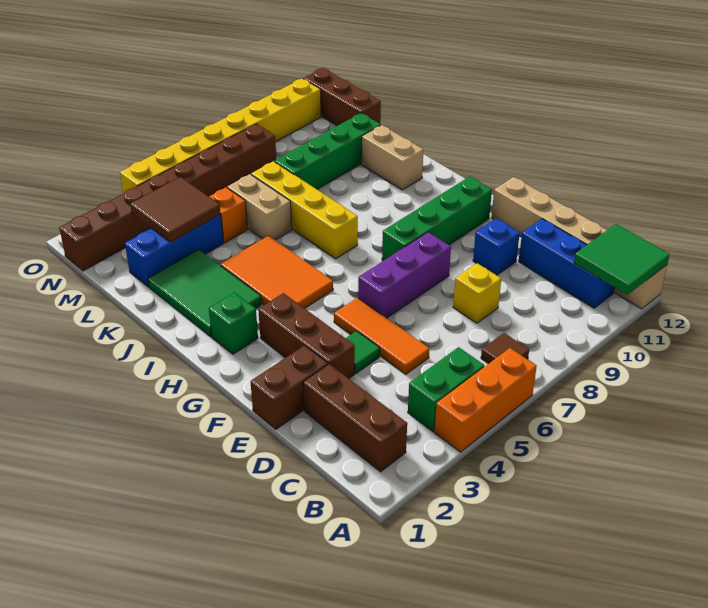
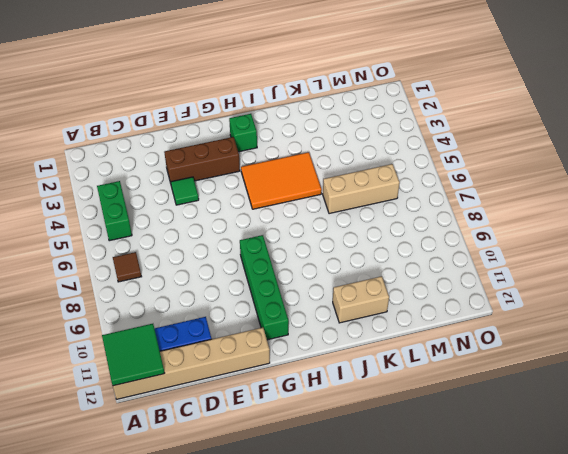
tan 1x3 brick [323,164,400,214] -> tan 1x2 brick [227,174,292,240]
none -> orange 1x3 brick [434,348,537,452]
none -> brown 1x3 brick [303,364,407,472]
none -> orange 1x3 tile [334,298,430,374]

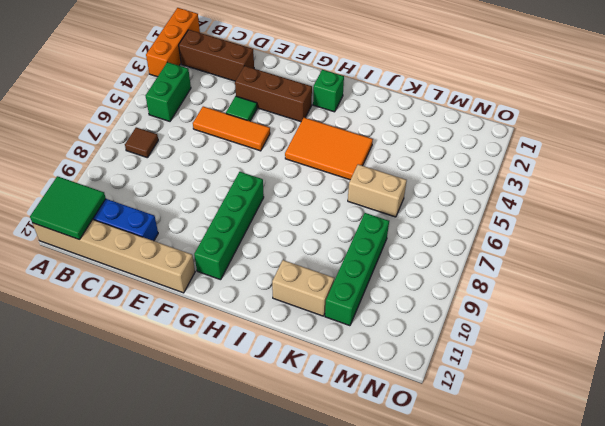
orange 1x3 brick [146,8,200,77] -> orange 1x3 brick moved to [434,348,537,452]
none -> yellow 1x1 brick [453,263,501,323]
none -> brown 1x2 brick [250,345,328,429]
none -> blue 1x1 brick [473,218,520,275]

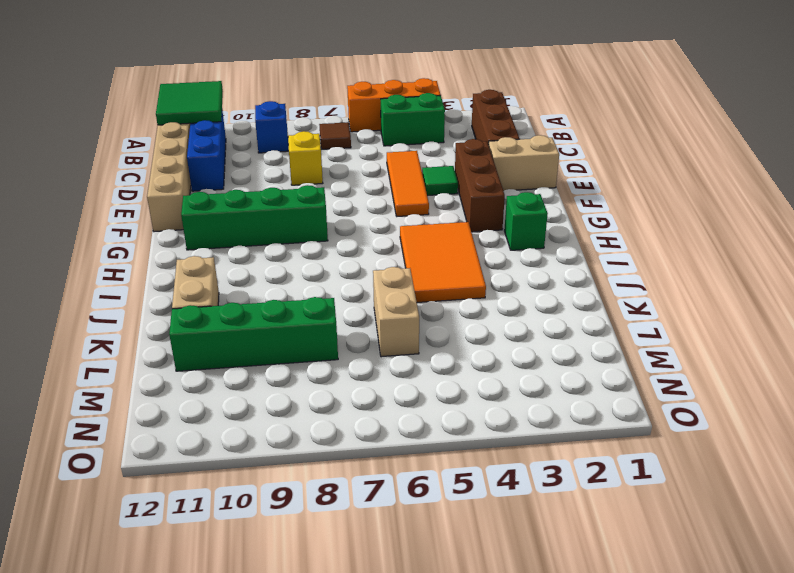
blue 1x1 brick [255,101,288,153] -> blue 1x1 brick moved to [473,218,520,275]
tan 1x2 brick [488,135,559,191] -> brown 1x2 brick [250,345,328,429]
none -> purple 1x3 brick [358,232,451,318]
none -> green 2x3 tile [148,250,262,337]
none -> yellow 1x4 brick [251,161,358,259]

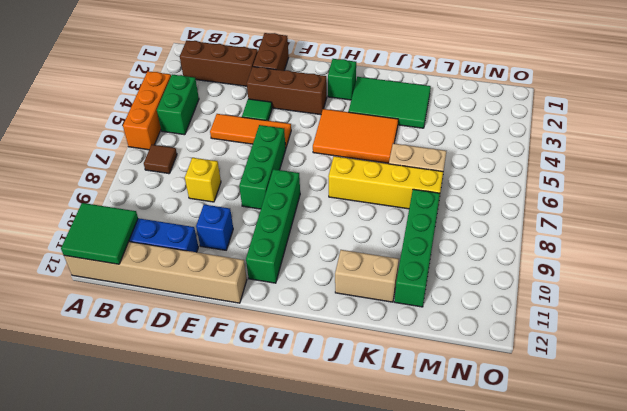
green 1x3 brick [239,125,286,209] -> purple 1x3 brick [358,232,451,318]
none -> blue 1x3 brick [125,215,223,287]
none -> orange 1x1 brick [209,187,248,243]
none -> brown 1x3 brick [303,68,381,126]

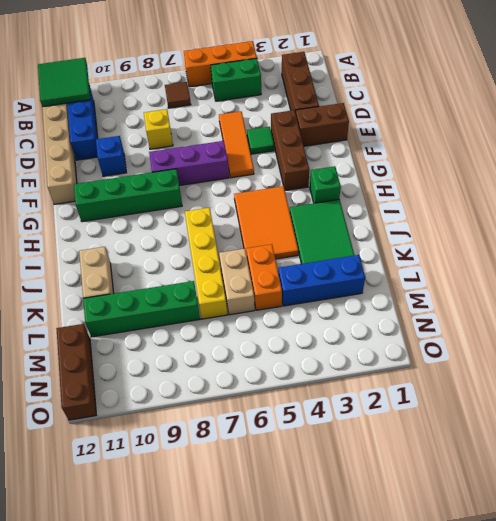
orange 1x2 brick [246,244,282,310] -> orange 1x1 brick [209,187,248,243]
none -> brown 1x8 brick [59,124,276,271]
none -> yellow 1x8 brick [120,79,321,193]
none -> brown 2x2 tile [130,177,221,242]

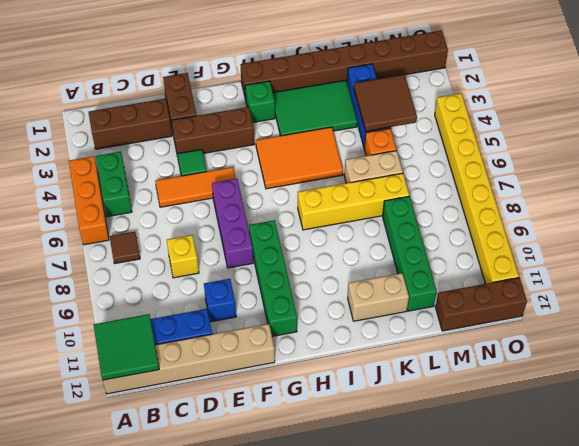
brown 1x8 brick [240,30,448,100] -> brown 1x8 brick turned to [59,124,276,271]

